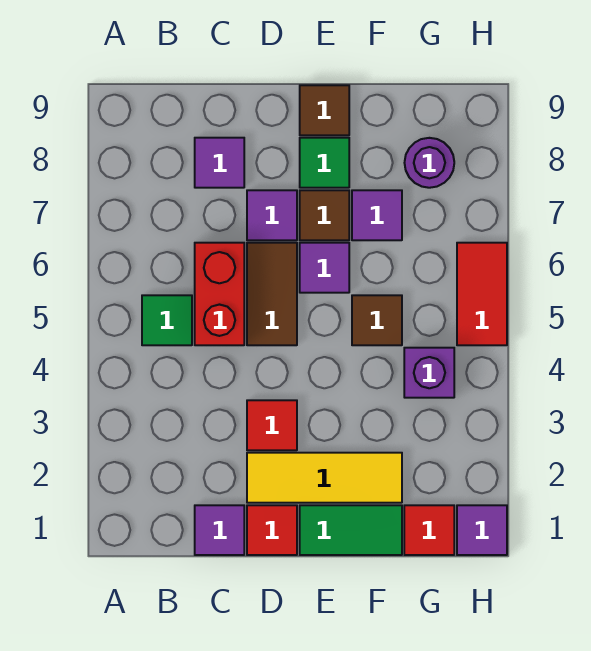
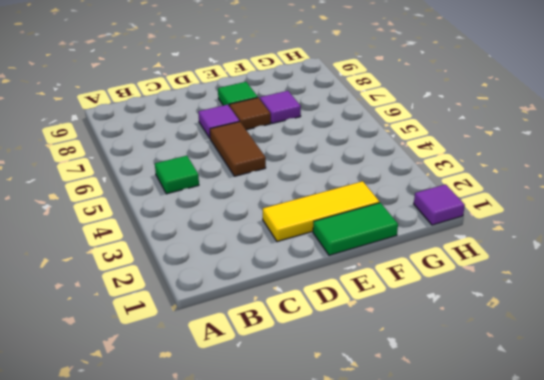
none -> purple 1x1 tile [195,505,244,555]
none -> red 1x2 brick [195,243,244,345]
none -> purple 1x1 tile [195,138,244,188]

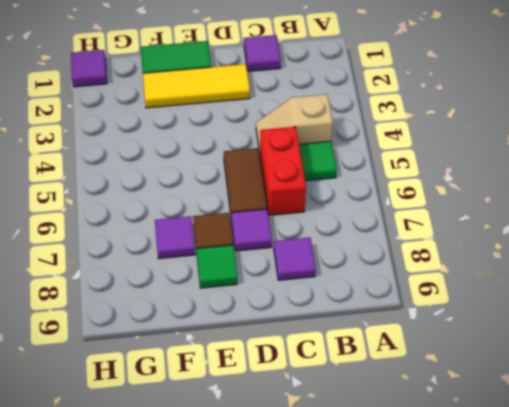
tan 1x2 slope [256,94,333,152] -> none
none -> red 1x1 tile [247,505,297,555]
none -> red 1x1 tile [247,400,297,450]
none -> purple 1x1 tile [300,243,349,293]

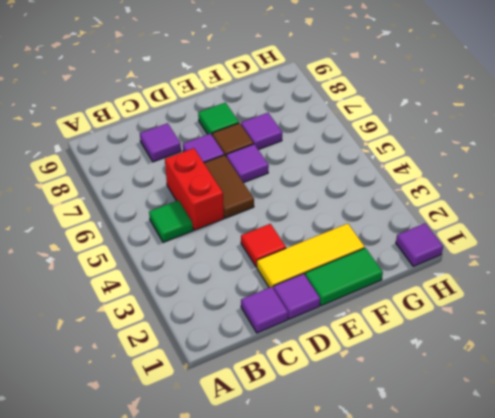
purple 1x1 tile [273,274,320,319] -> red 1x1 tile [247,505,297,555]
none -> brown 1x1 tile [300,85,349,135]
none -> brown 1x1 tile [352,295,402,345]
none -> red 1x1 tile [404,505,454,555]

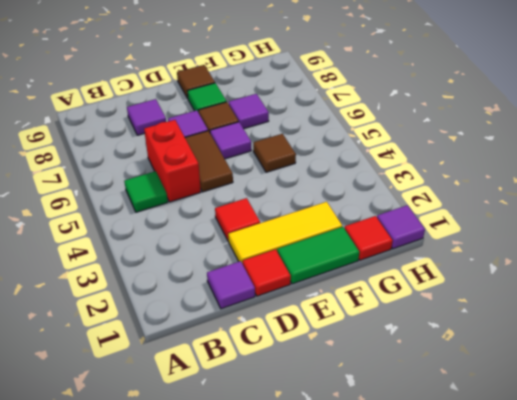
none -> purple 1x1 brick [404,348,454,398]
none -> purple 1x1 round brick [405,138,454,188]
none -> red 1x2 tile [457,243,507,345]

